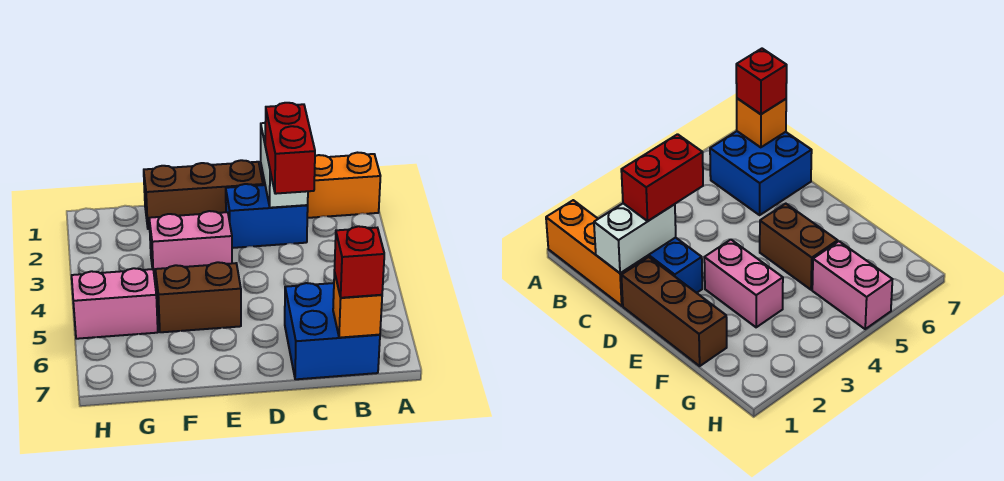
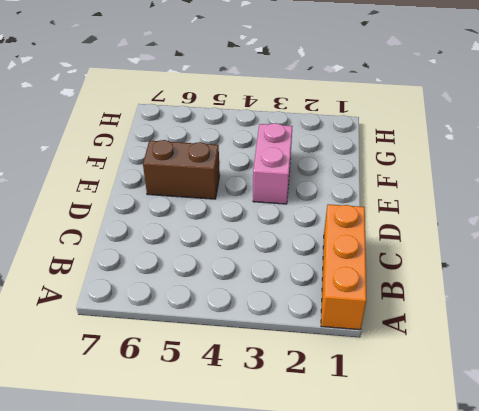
brown 1x2 brick [143,140,220,199] -> brown 1x2 brick turned to [155,262,241,332]
none -> blue 2x2 brick [285,283,380,379]
none -> blue 1x2 brick [226,184,308,248]

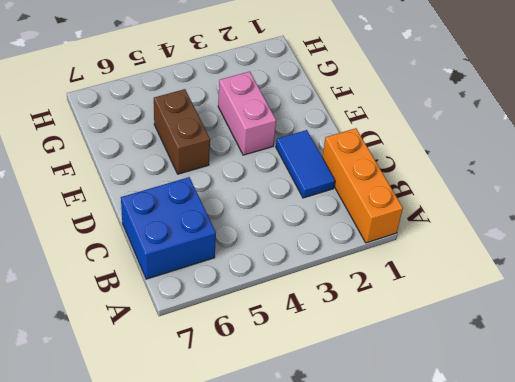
blue 1x2 tile [276,130,335,198] -> blue 1x2 brick [226,184,308,248]
none -> brown 1x3 brick [144,160,263,229]
none -> pink 1x2 brick [72,268,158,339]

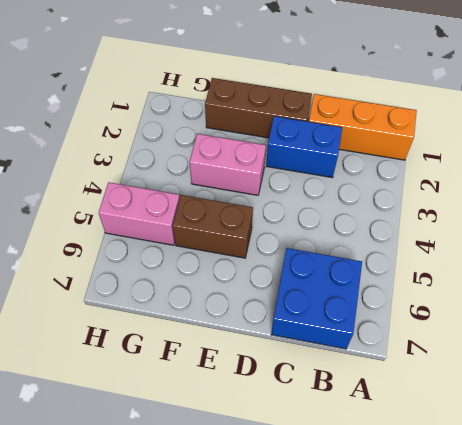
none -> orange 1x1 brick [333,272,382,338]
none -> white 1x2 brick [261,123,308,208]

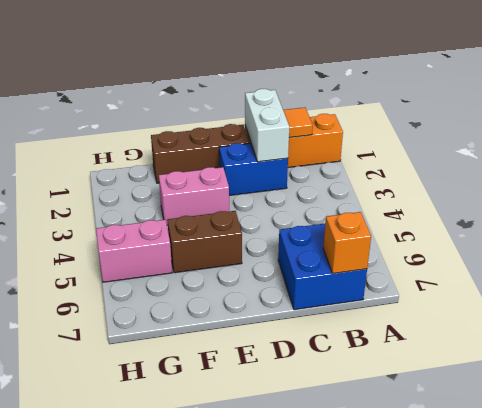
orange 1x1 tile [283,107,313,138] -> none
none -> red 1x1 brick [334,226,384,298]
none -> red 1x2 brick [265,103,315,194]

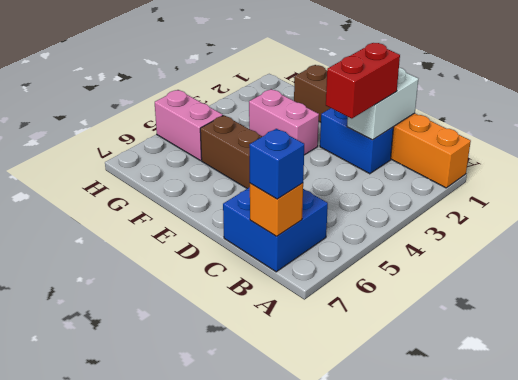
blue 1x1 brick [249,129,304,199] -> red 1x1 brick [334,226,384,298]

